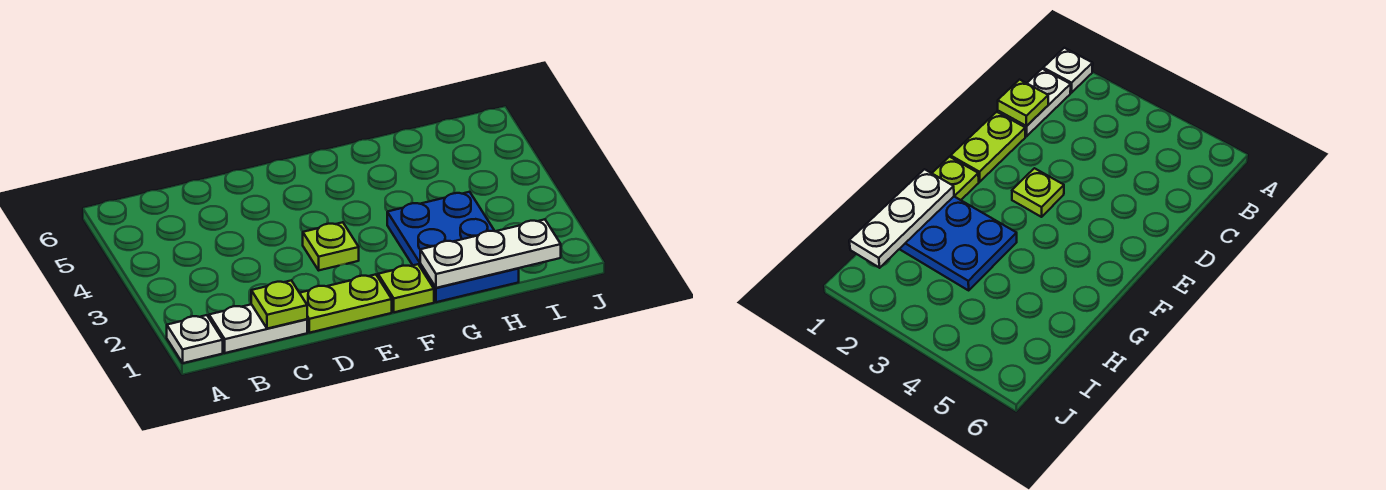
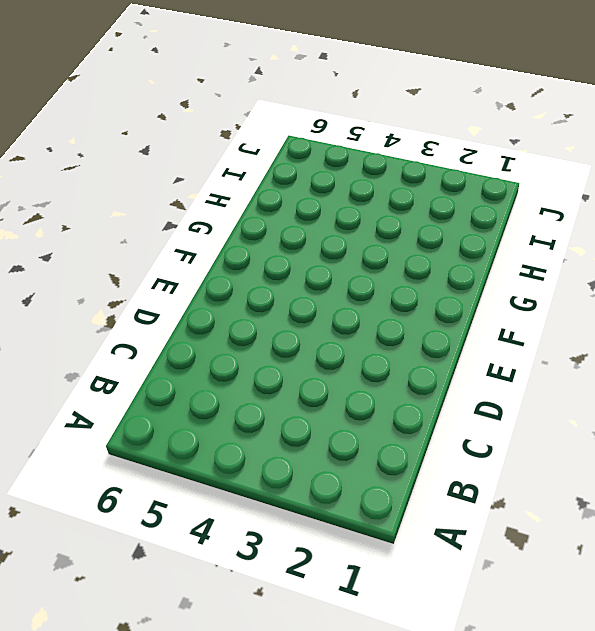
none -> white 1x1 plate [167,315,223,363]
none -> white 1x2 plate [209,304,307,353]

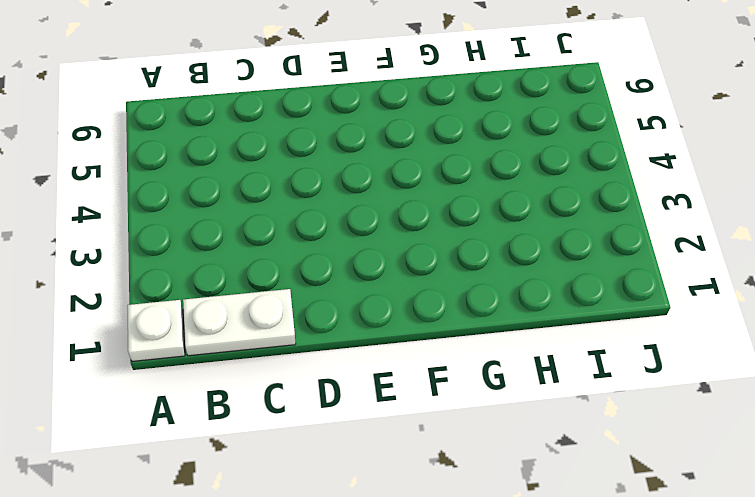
none -> lime 1x2 plate [300,274,392,333]
none -> lime 1x1 plate [303,222,359,270]

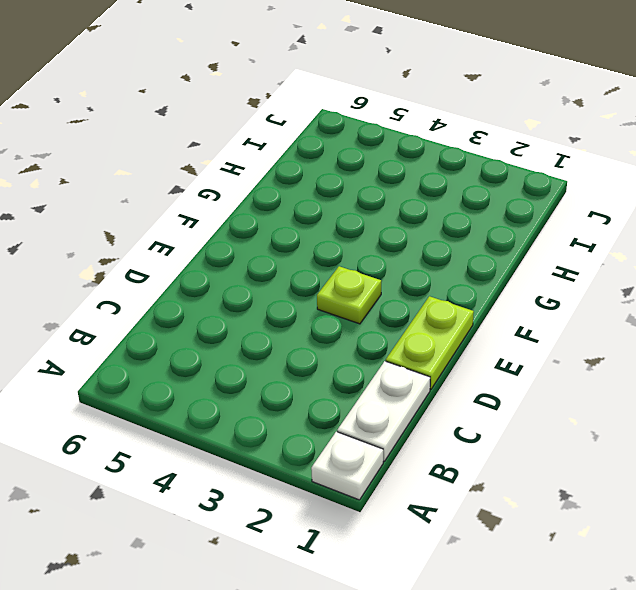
none -> lime 1x1 plate [378,264,434,312]
none -> blue 2x3 plate [387,192,519,302]

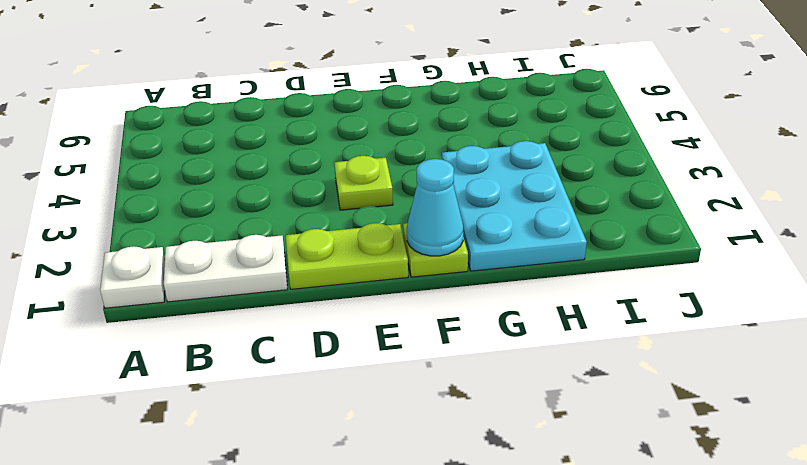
cyan 1x1 cone [407,159,463,256] -> none
cyan 2x3 plate [442,141,587,271] -> blue 2x3 plate [387,192,519,302]
none -> lime 1x1 plate [251,280,307,329]
none -> white 1x3 plate [420,219,561,288]

